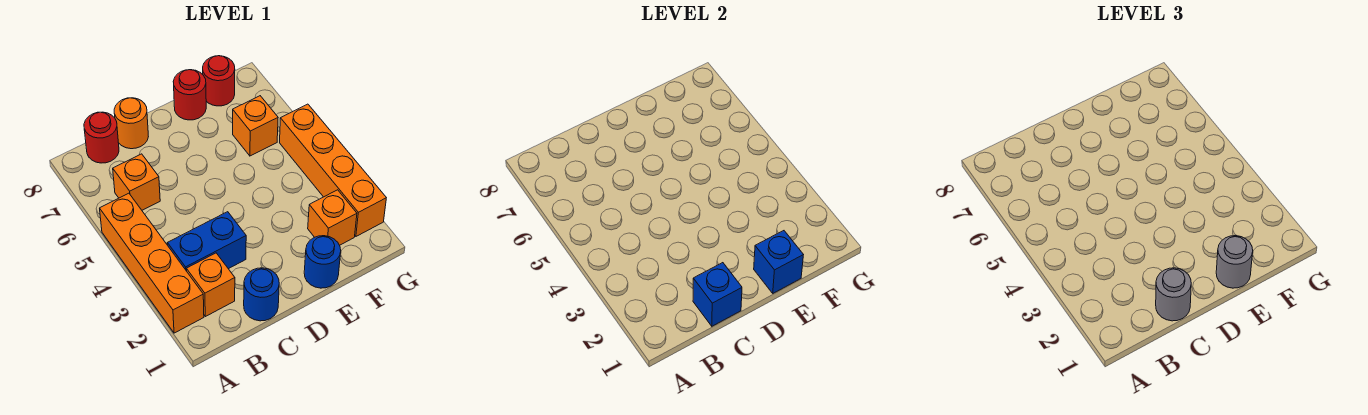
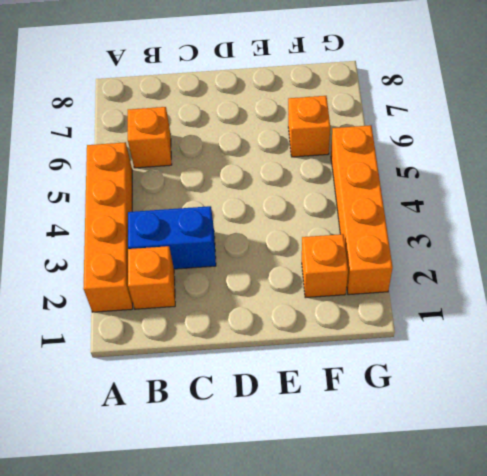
none -> red 1x1 round brick [84,112,119,163]
none -> blue 1x1 round brick [244,268,279,321]
none -> orange 1x1 round brick [114,98,148,149]

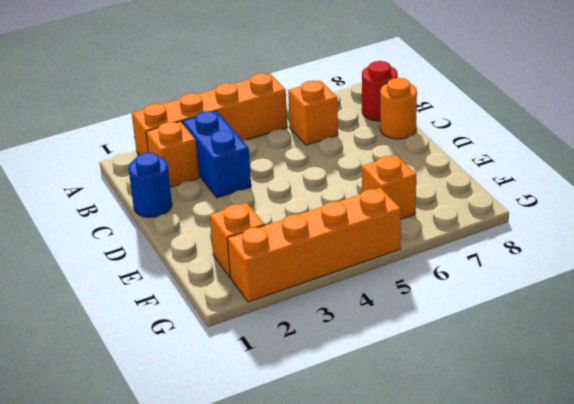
none -> blue 1x1 round brick [304,236,341,288]
none -> red 1x1 round brick [173,70,206,120]
none -> red 1x1 round brick [203,56,235,106]

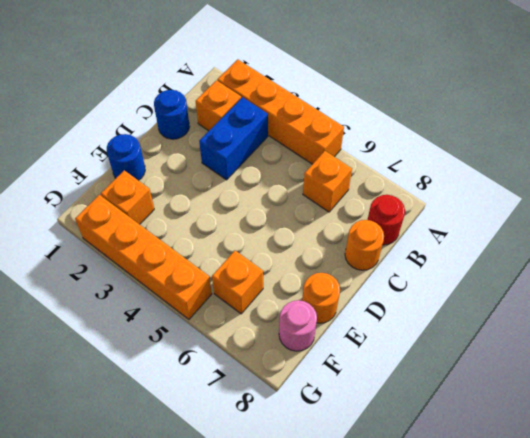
orange 1x1 round brick [302,273,340,323] -> red 1x1 round brick [173,70,206,120]
pink 1x1 round brick [279,300,317,351] -> red 1x1 round brick [203,56,235,106]
none -> blue 1x1 brick [693,263,742,326]
none -> blue 1x1 brick [754,231,803,293]
none -> grey 1x1 round brick [1156,268,1191,321]

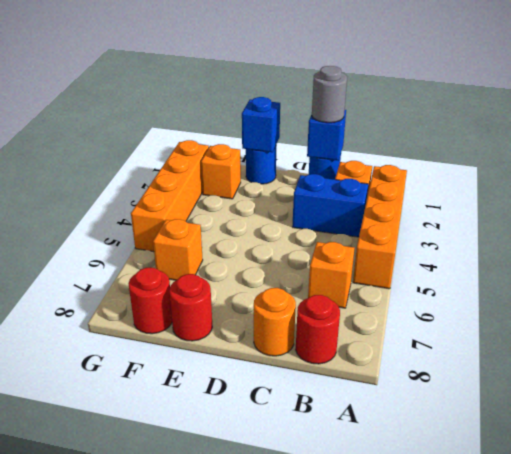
none -> grey 1x1 round brick [1216,236,1253,288]

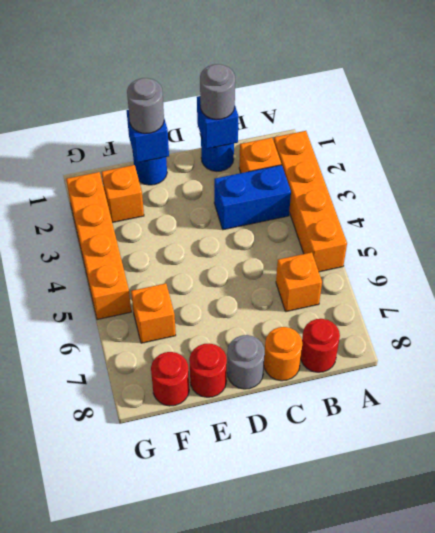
grey 1x1 round brick [227,335,265,389] -> none

